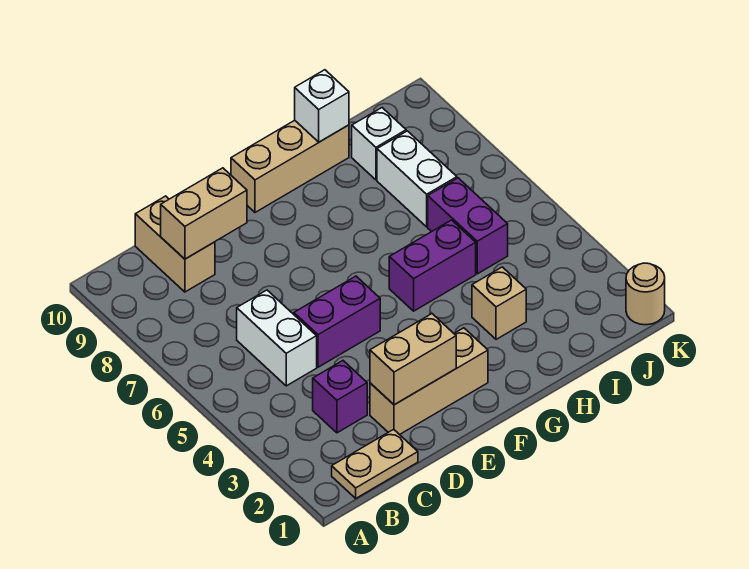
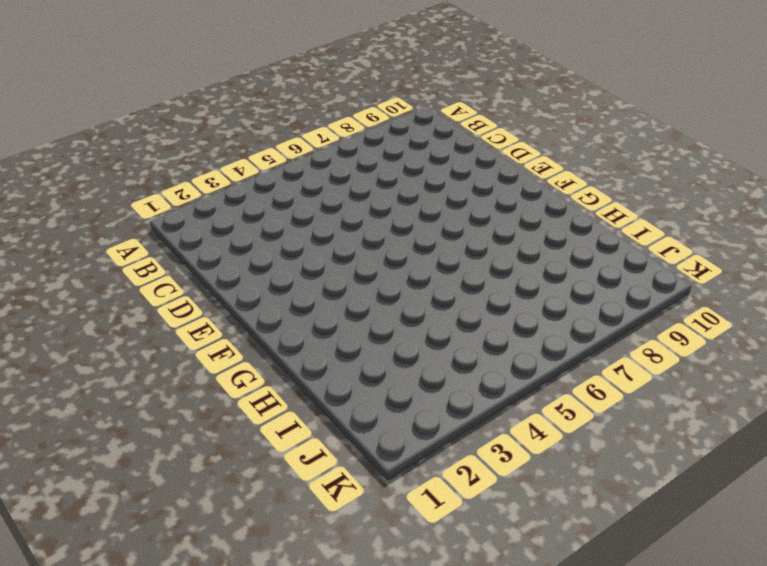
none -> tan 1x2 plate [332,429,418,498]
none -> purple 1x1 brick [313,361,367,433]
none -> white 1x2 brick [237,290,317,386]

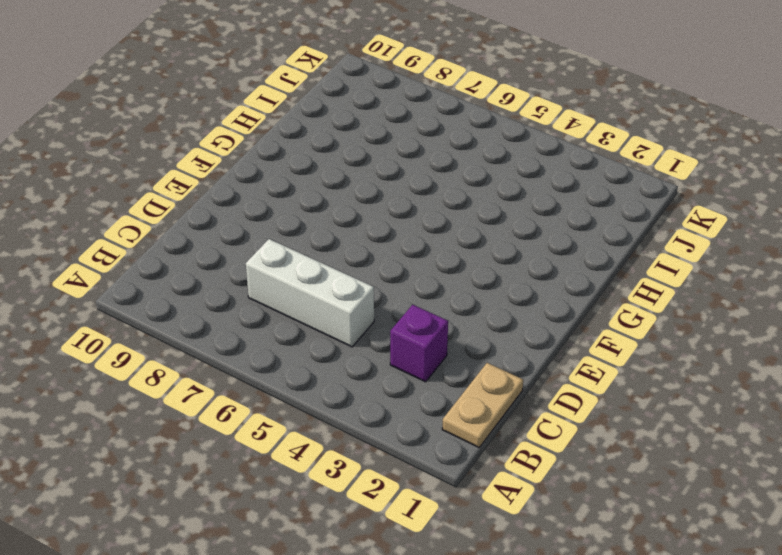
white 1x3 brick [246,239,374,347] -> white 1x2 brick [237,290,317,386]
none -> tan 1x2 brick [135,196,215,292]
none -> tan 1x3 brick [370,328,488,435]
none -> purple 1x2 brick [294,276,380,367]

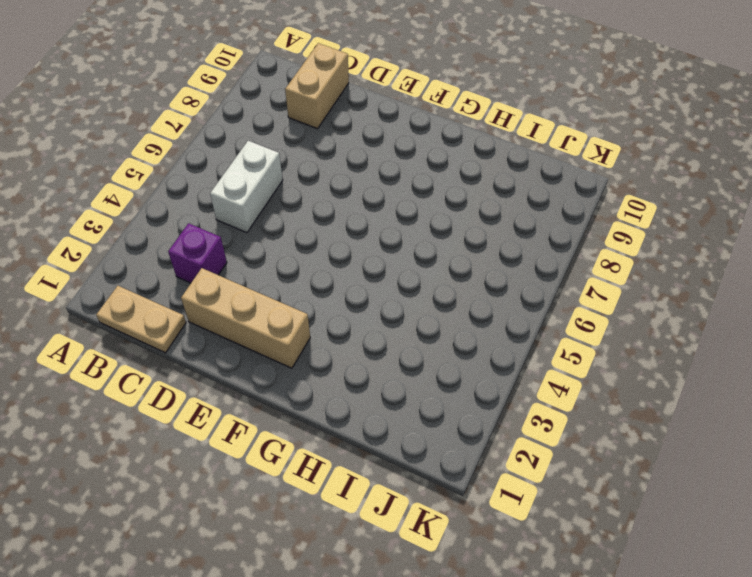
none -> purple 1x2 brick [294,276,380,367]
none -> tan 1x3 brick [231,120,349,212]
none -> purple 1x2 brick [389,220,476,311]

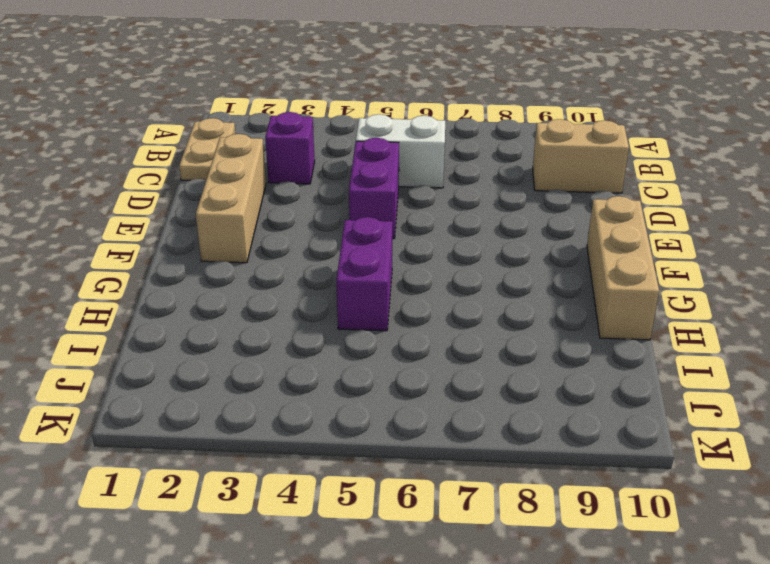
none -> tan 1x1 brick [472,267,526,339]
none -> purple 1x2 brick [428,178,508,274]
none -> white 1x2 brick [377,131,457,227]

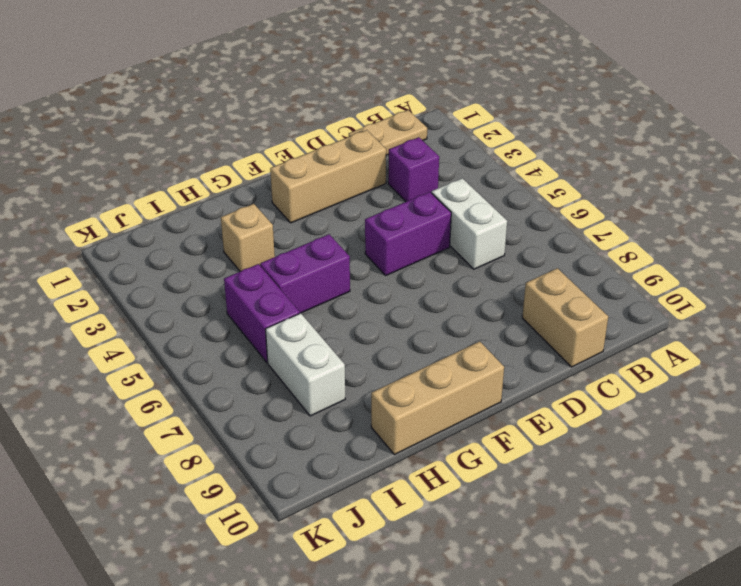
none -> white 1x1 brick [352,108,406,180]
none -> tan 1x1 round brick [626,263,665,325]
none -> tan 1x2 brick [161,168,247,259]

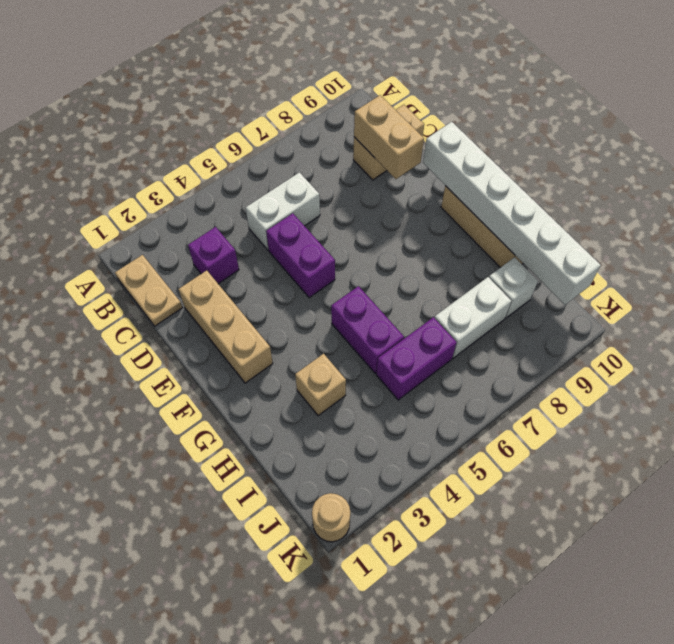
white 1x6 brick [423,122,601,305] -> white 1x1 brick [295,70,349,142]
none -> tan 1x2 brick [370,314,456,405]

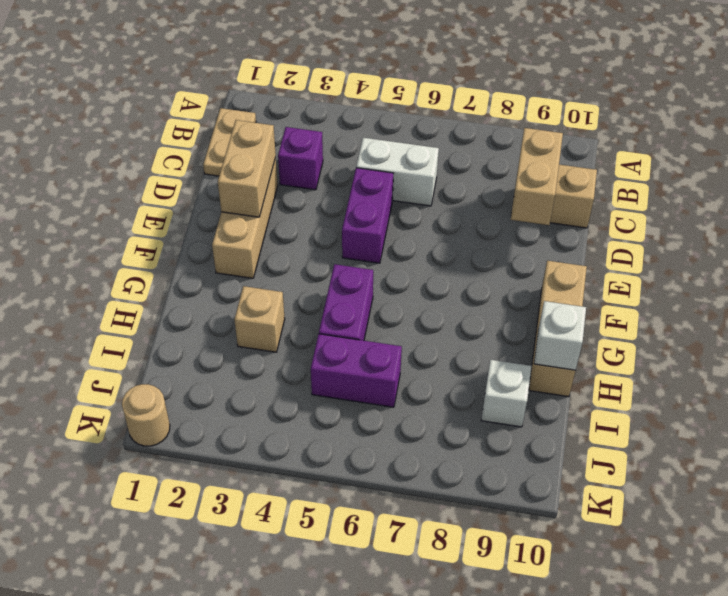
none -> white 1x2 brick [377,131,457,227]

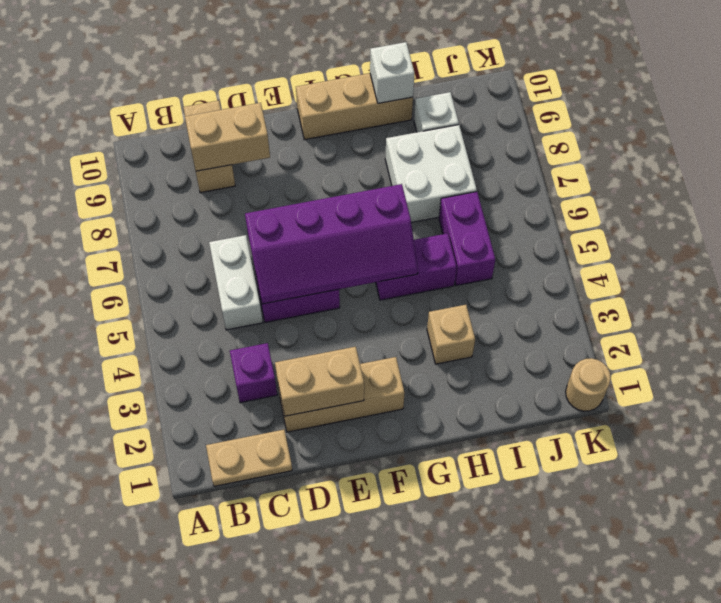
purple 2x4 slope [245,184,418,304] -> none
white 2x2 brick [385,125,477,222] -> white 1x2 brick [377,131,457,227]

